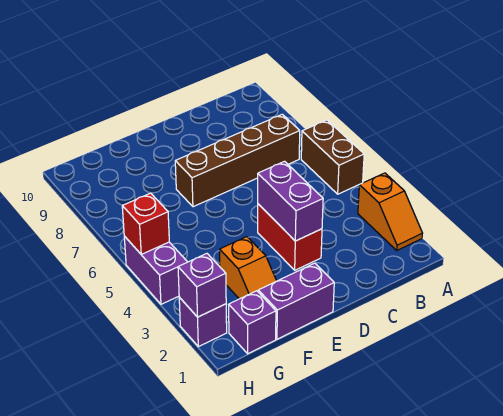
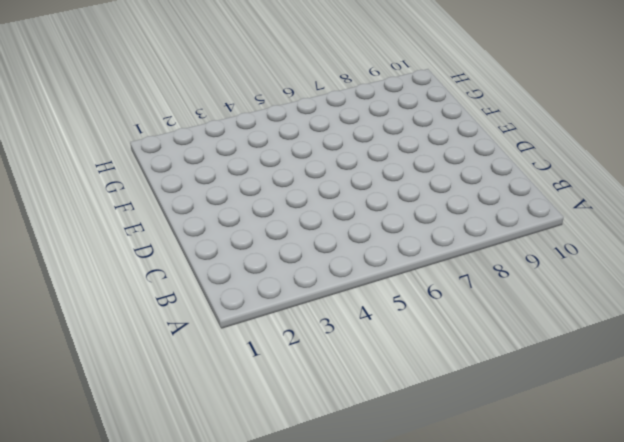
none -> orange 1x2 slope [358,173,422,250]
none -> brown 1x2 brick [301,120,364,194]
none -> brown 1x4 brick [175,114,300,207]

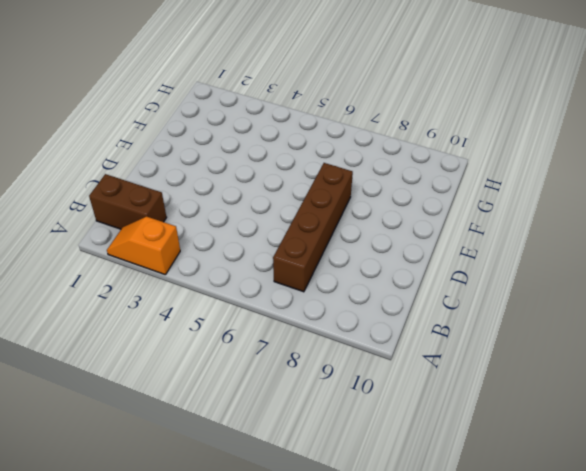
brown 1x2 brick [89,174,166,229] -> brown 1x2 brick moved to [301,120,364,194]
none -> red 1x2 brick [258,204,322,270]
none -> purple 1x2 brick [258,263,334,339]
none -> orange 1x2 slope [220,237,276,299]

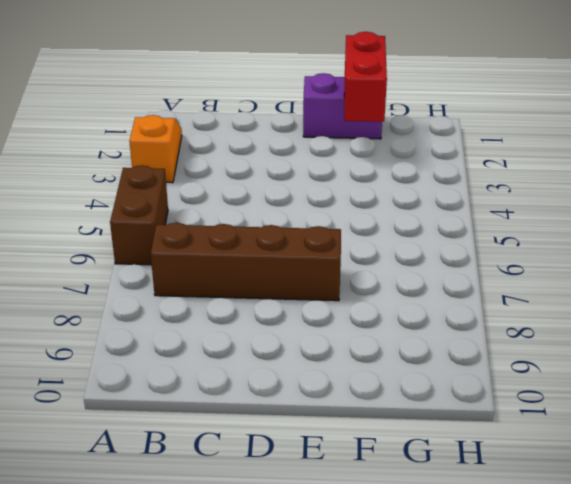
red 1x2 brick [344,32,387,122] -> red 1x2 brick moved to [258,204,322,270]
none -> orange 1x2 slope [220,237,276,299]
none -> purple 1x1 brick [229,291,276,354]
none -> purple 1x1 brick [179,297,227,347]

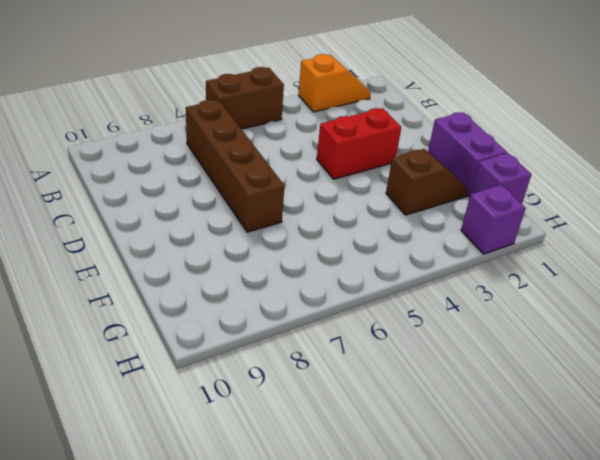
brown 1x2 slope [386,149,468,215] -> orange 1x2 slope [220,237,276,299]
none -> purple 1x2 brick [124,236,187,304]
none -> purple 1x2 brick [258,161,323,241]
none -> purple 1x1 brick [178,254,226,317]

